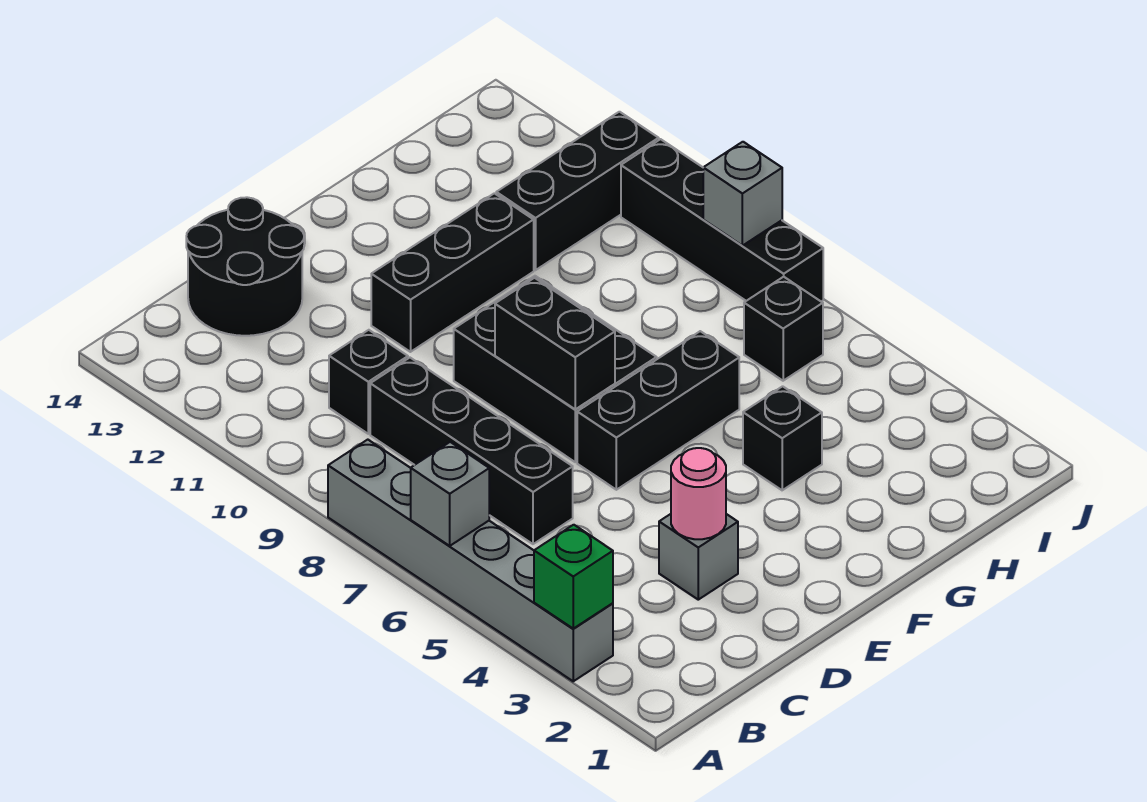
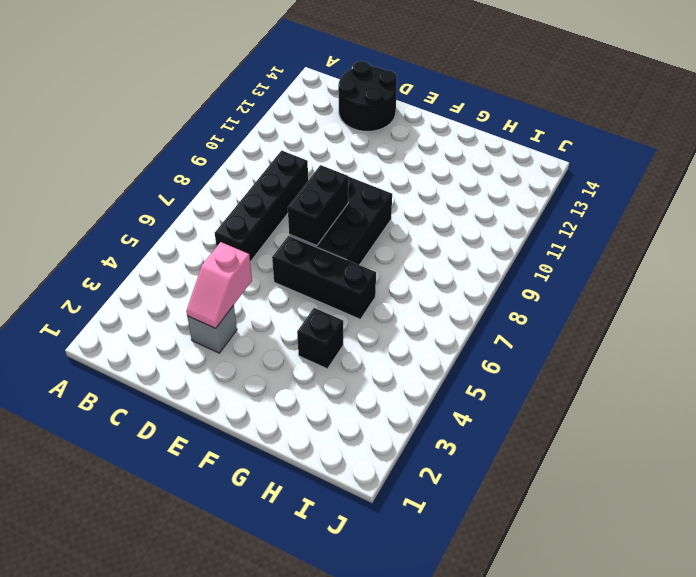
pink 1x2 slope [186,242,252,328] -> pink 1x1 round brick [671,448,726,539]
none -> grey 1x6 brick [328,440,613,681]
none -> black 1x1 brick [329,330,408,434]
none -> black 1x3 brick [371,193,534,352]

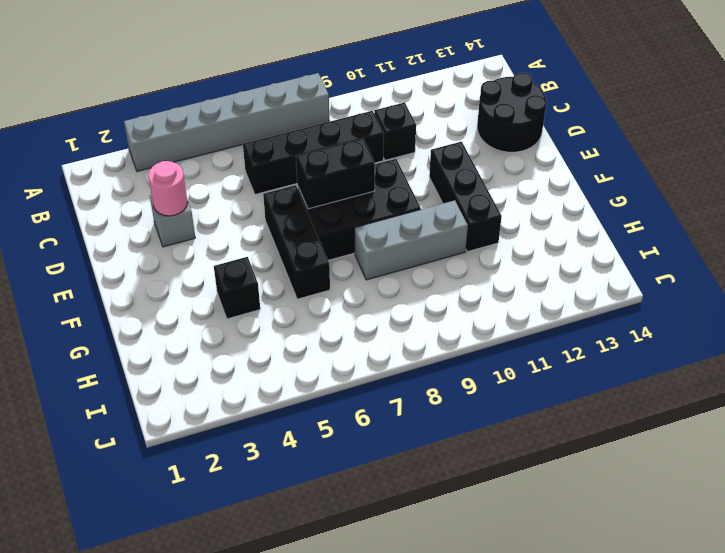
grey 1x3 brick [355,200,468,280] -> none
none -> black 1x3 brick [496,112,659,270]
none -> black 1x1 brick [744,277,823,381]
none -> black 1x4 brick [621,139,823,301]

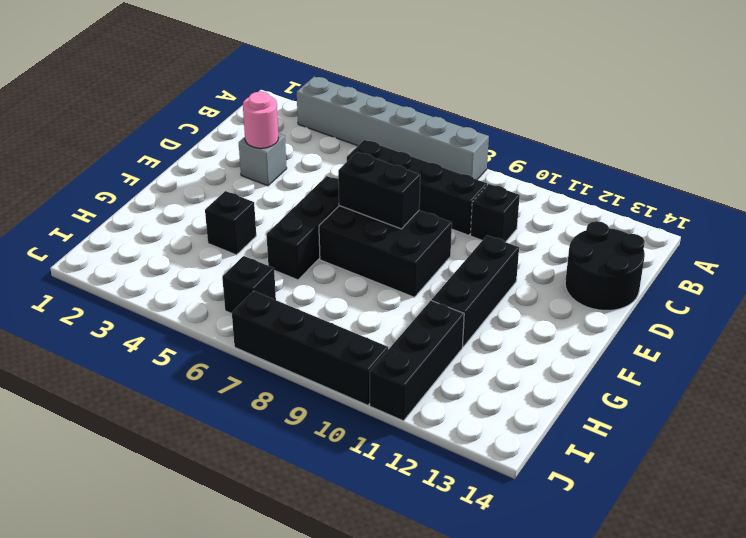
none -> green 1x1 brick [534,525,613,629]
none -> grey 1x1 brick [411,442,489,546]
none -> grey 1x1 brick [703,142,782,246]

